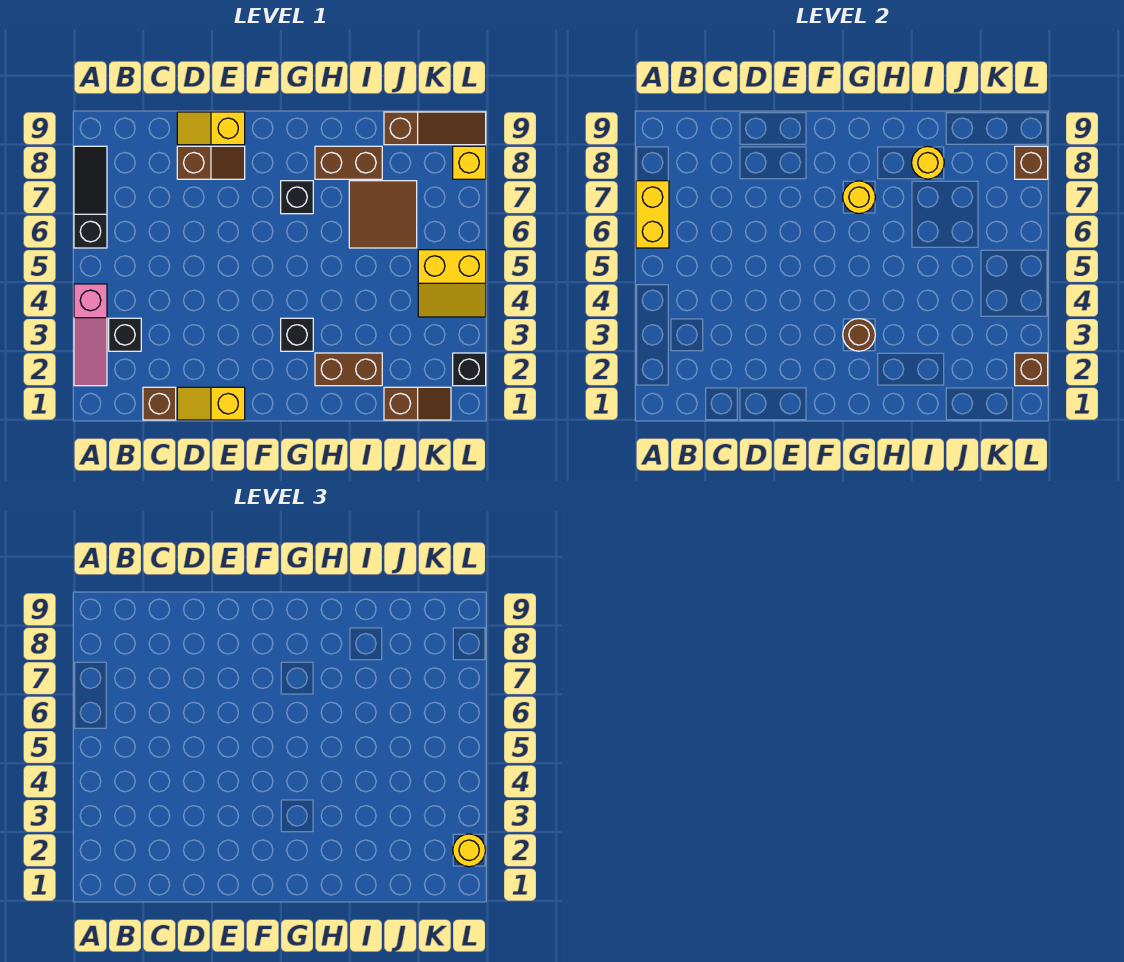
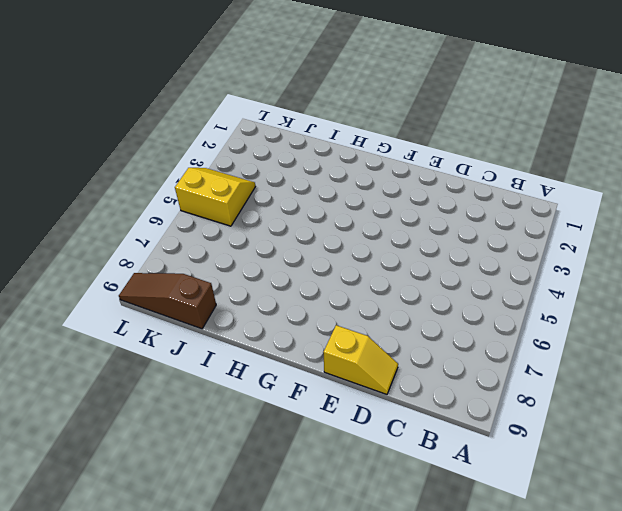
none -> pink 1x3 slope [74,284,107,386]
none -> black 1x3 slope [74,146,107,248]
none -> black 1x1 brick [109,318,141,351]

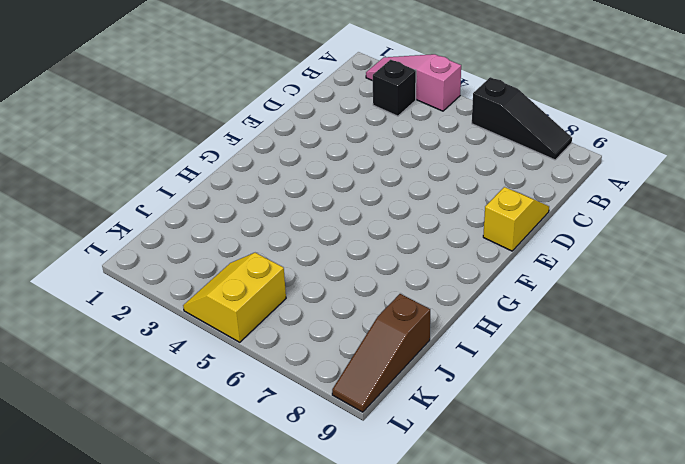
none -> brown 1x1 brick [143,387,176,420]
none -> yellow 1x2 slope [177,387,245,420]
none -> brown 1x2 slope [177,146,245,179]

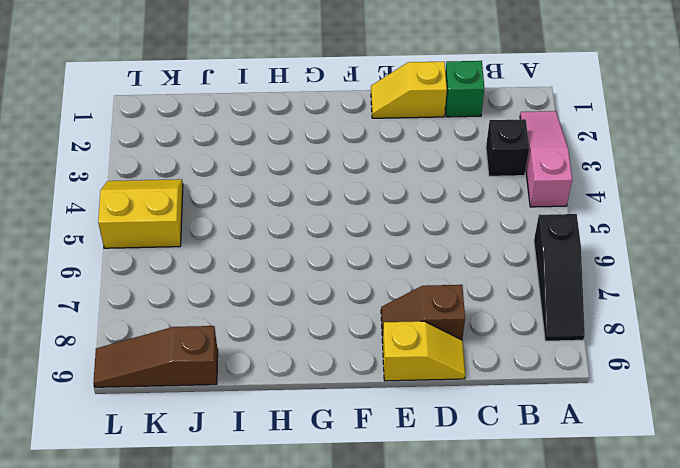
green 1x1 brick [445,61,485,117] -> brown 1x1 brick [143,387,176,420]
yellow 1x2 slope [371,62,447,118] -> yellow 1x2 slope turned to [177,387,245,420]
none -> black 1x1 brick [281,318,313,351]
none -> black 1x1 brick [281,181,313,214]
none -> brown 1x2 brick [315,353,382,386]

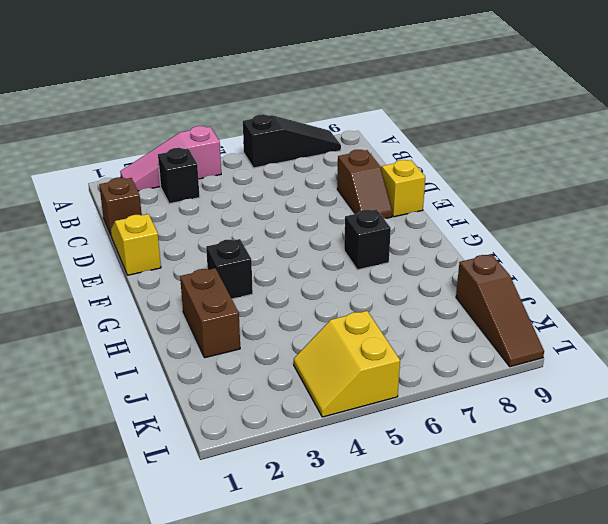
none -> brown 1x2 brick [315,146,382,179]
none -> brown 2x2 tile [349,181,417,248]
none -> brown 1x2 slope [384,387,451,420]

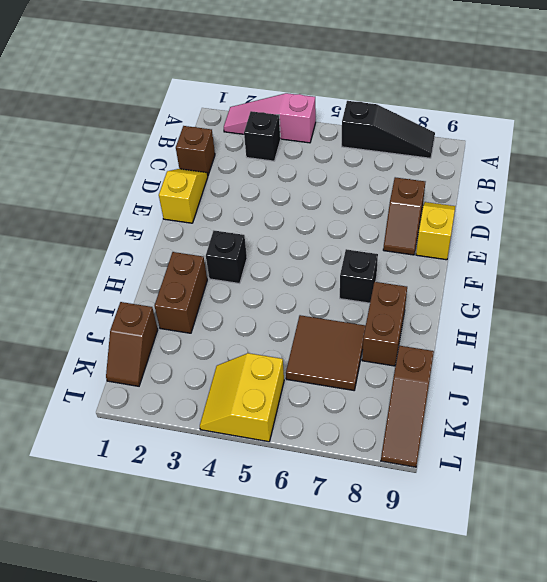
none -> black 1x1 brick [453,353,486,386]
none -> yellow 1x1 brick [453,146,486,179]
none -> yellow 1x2 brick [636,181,669,248]

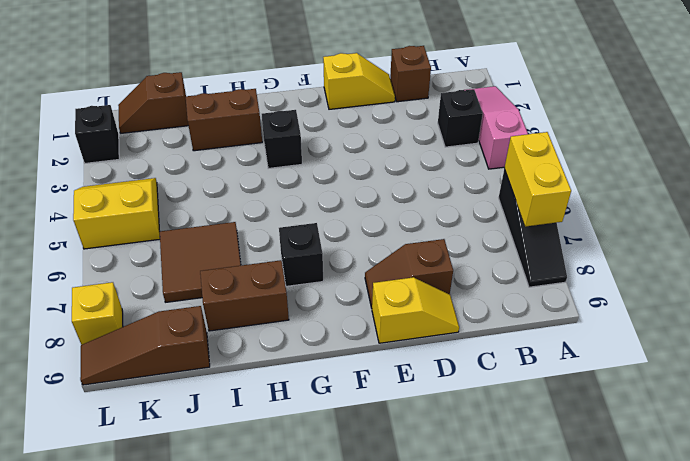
none -> brown 1x1 round brick [843,319,875,351]
none -> yellow 1x1 round brick [843,181,875,214]
none -> yellow 1x1 round brick [912,146,944,179]

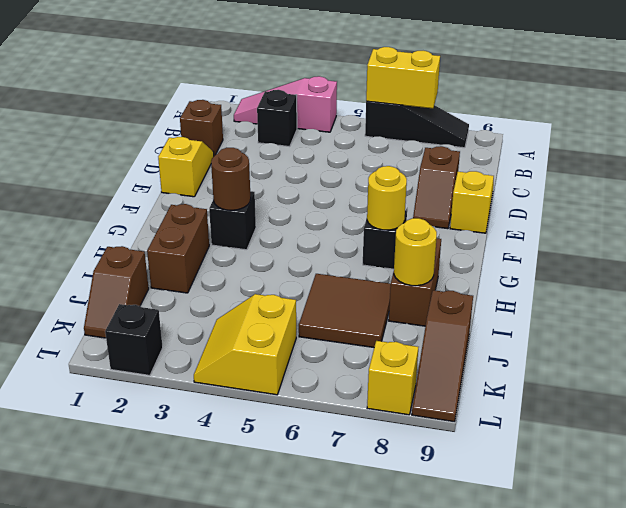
none -> brown 1x1 brick [1015,353,1048,386]
none -> brown 1x1 brick [1015,146,1048,179]
none -> yellow 1x1 round brick [453,834,485,867]

